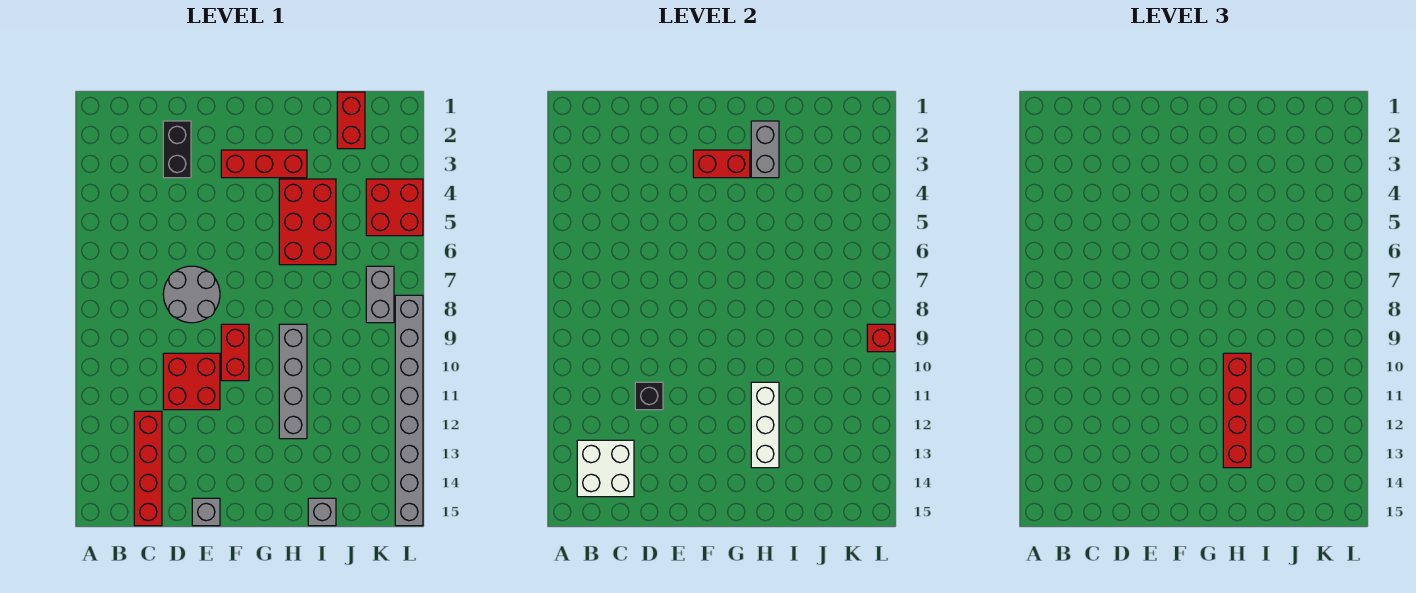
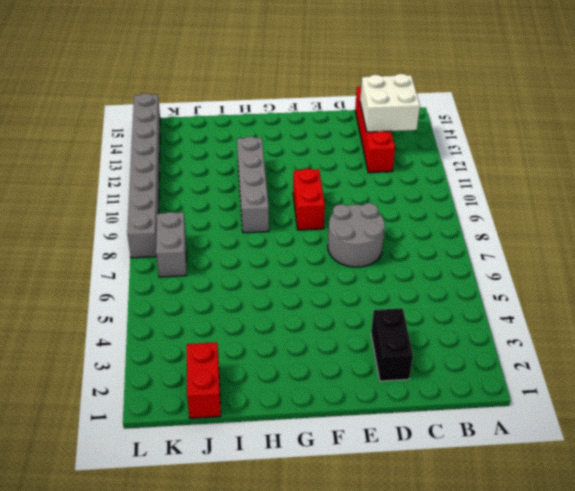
none -> red 2x2 brick [163,353,220,410]
none -> grey 1x1 brick [192,498,220,526]
none -> red 1x3 brick [221,150,307,178]

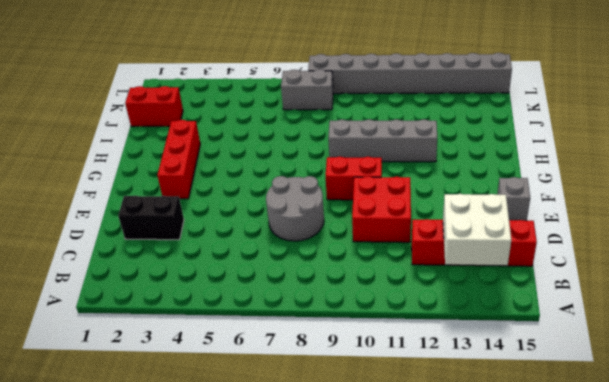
none -> red 2x3 brick [279,179,336,265]
none -> grey 1x1 brick [308,498,336,526]
none -> red 2x2 brick [366,179,423,236]

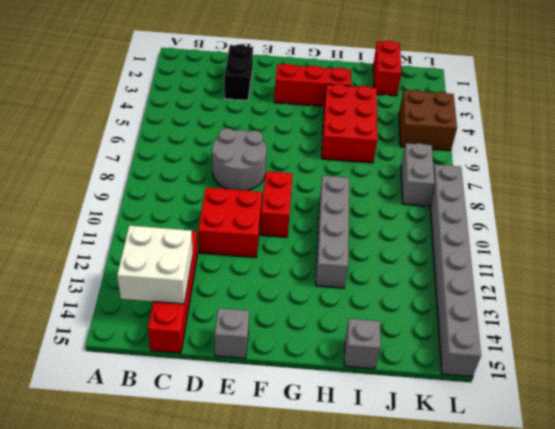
brown 2x2 brick [399,90,457,151] -> red 2x2 brick [366,179,423,236]
none -> black 1x1 brick [635,382,663,410]
none -> red 1x2 brick [693,150,750,178]
none -> grey 1x2 brick [751,121,779,178]

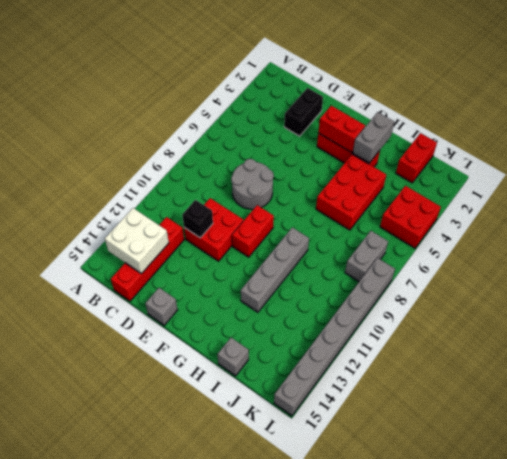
none -> white 1x3 brick [751,382,779,468]
none -> red 1x1 brick [867,324,895,352]
none -> red 1x4 brick [1223,353,1251,468]

